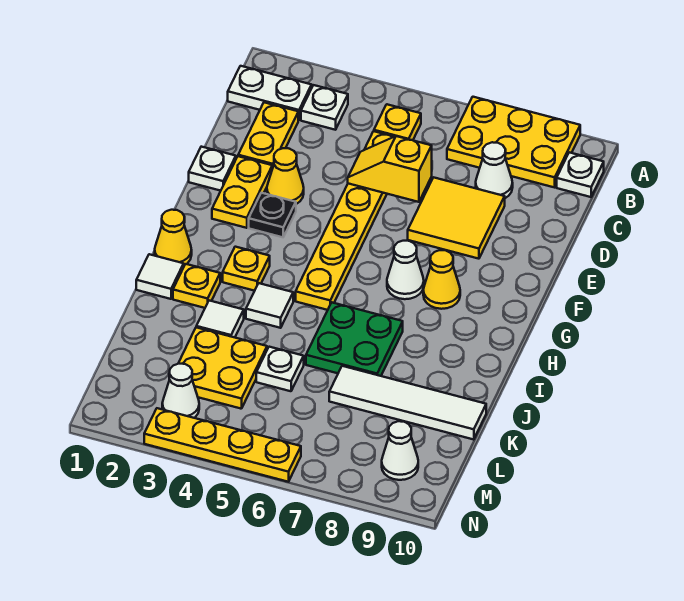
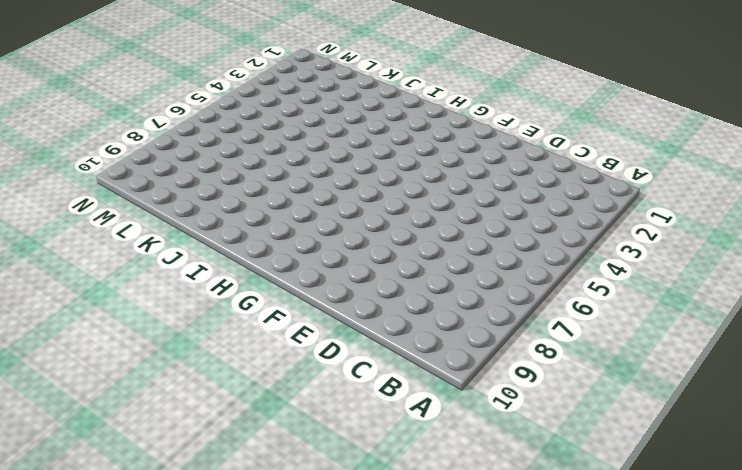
none -> yellow 2x3 plate [447,97,580,187]
none -> white 1x2 plate [228,66,312,120]
none -> white 1x1 plate [301,85,348,130]

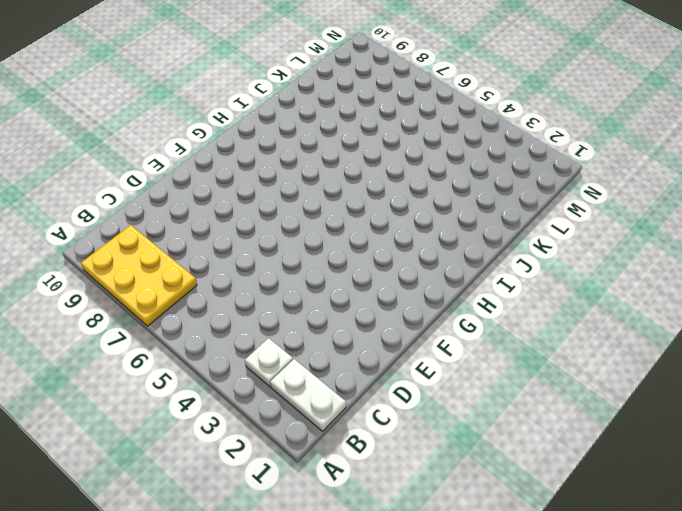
none -> yellow 1x1 plate [374,104,421,140]
none -> white 1x1 plate [557,152,604,197]
none -> yellow 1x2 plate [238,102,298,169]

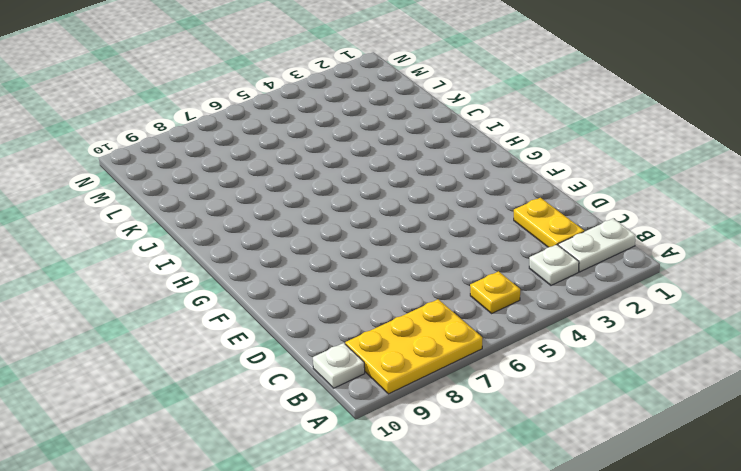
none -> yellow 1x6 plate [296,131,394,310]
none -> white 1x1 cone [476,142,513,198]
none -> yellow 2x2 tile [408,177,505,259]

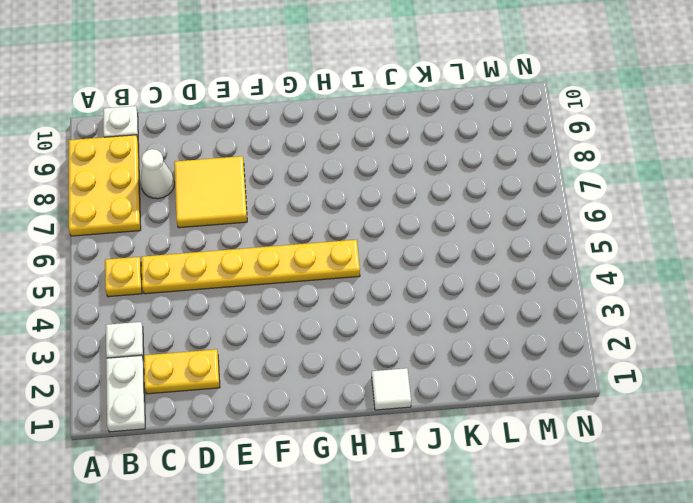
none -> white 1x1 plate [189,147,236,191]
none -> yellow 1x2 plate [212,156,272,228]
none -> yellow 1x1 cone [267,148,304,204]

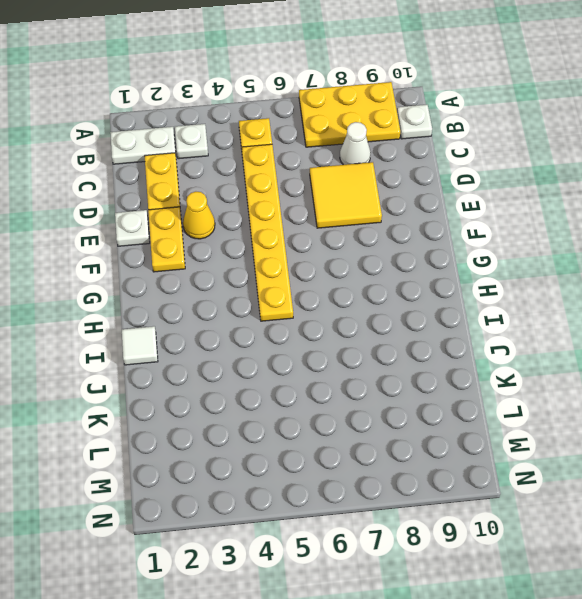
none -> black 1x1 plate [249,193,296,237]
none -> white 1x1 cone [387,241,424,299]
none -> yellow 1x1 cone [423,250,460,309]

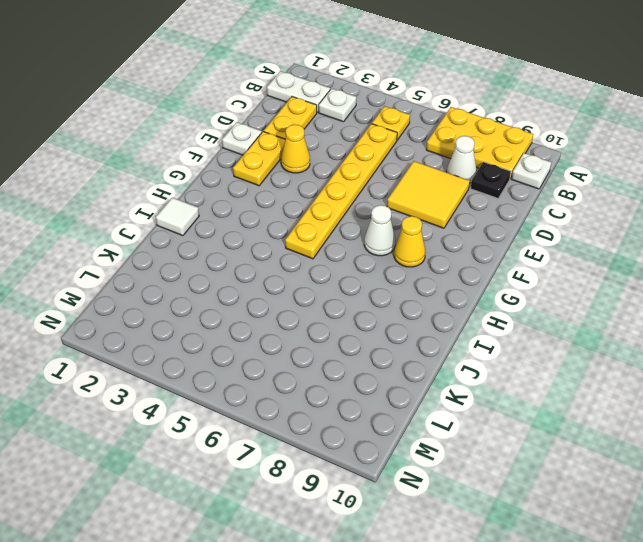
black 1x1 plate [471,162,511,198] -> black 1x1 plate moved to [249,193,296,237]
none -> yellow 1x1 cone [155,210,192,265]
none -> yellow 1x1 plate [223,247,270,291]
none -> yellow 1x1 plate [173,264,220,308]

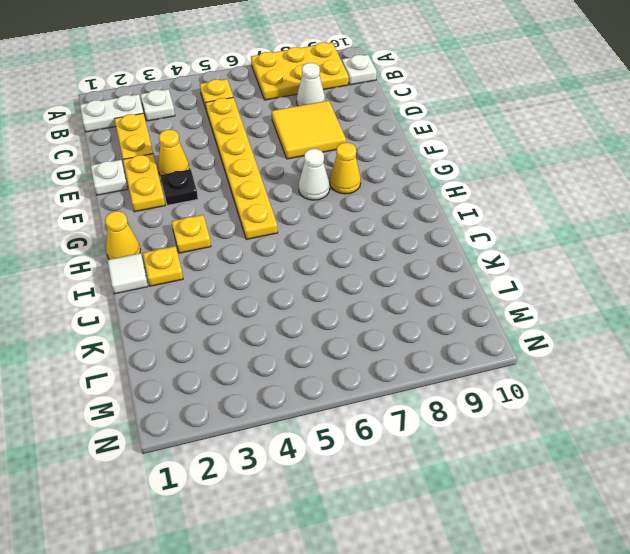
none -> white 1x1 tile [246,283,293,328]
none -> green 2x2 plate [306,303,403,376]
none -> white 1x1 tile [196,301,244,337]

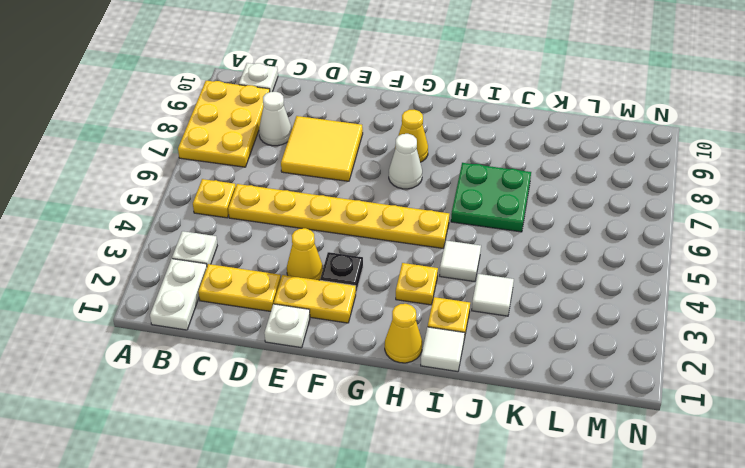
none -> yellow 2x2 plate [178,327,267,409]
none -> white 1x1 plate [256,347,304,391]
none -> white 1x4 tile [329,366,486,440]

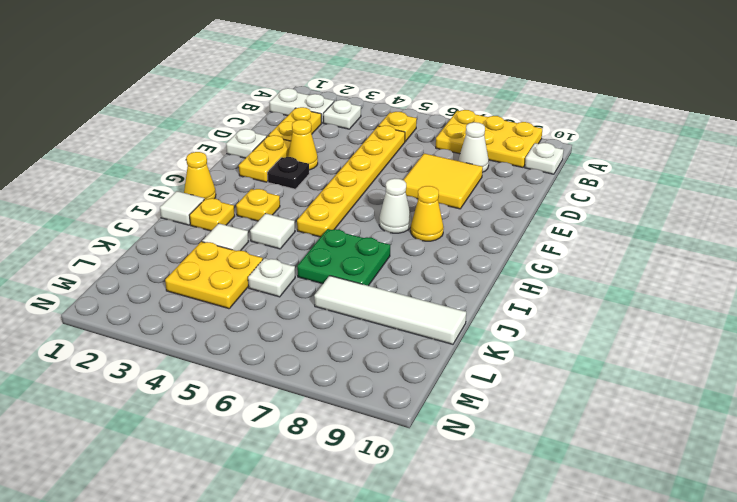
none -> white 1x1 cone [162,364,199,418]
none -> white 1x1 cone [382,421,418,480]
none -> yellow 1x4 plate [144,408,301,482]

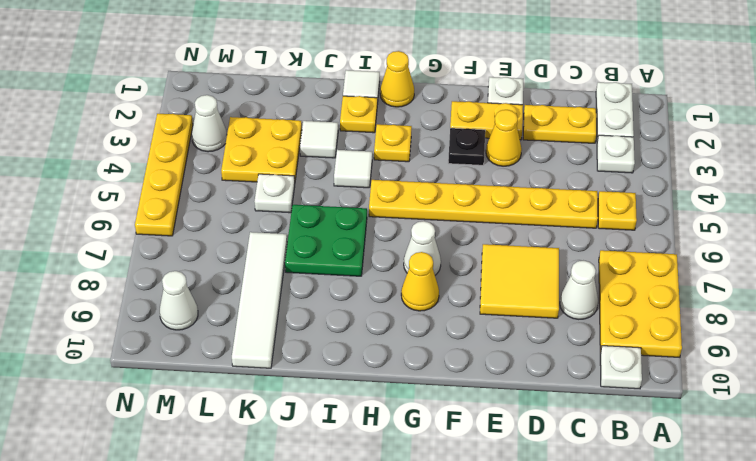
none -> yellow 1x2 slope [348,136,432,202]

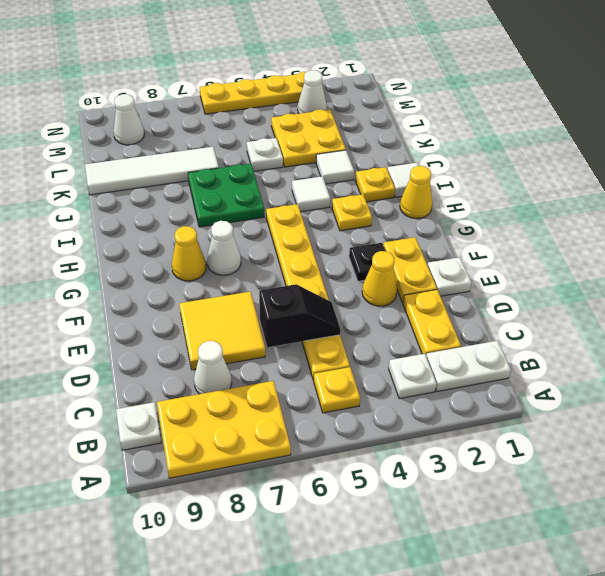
black 1x2 slope [259,284,341,347] -> yellow 1x2 slope [348,136,432,202]

